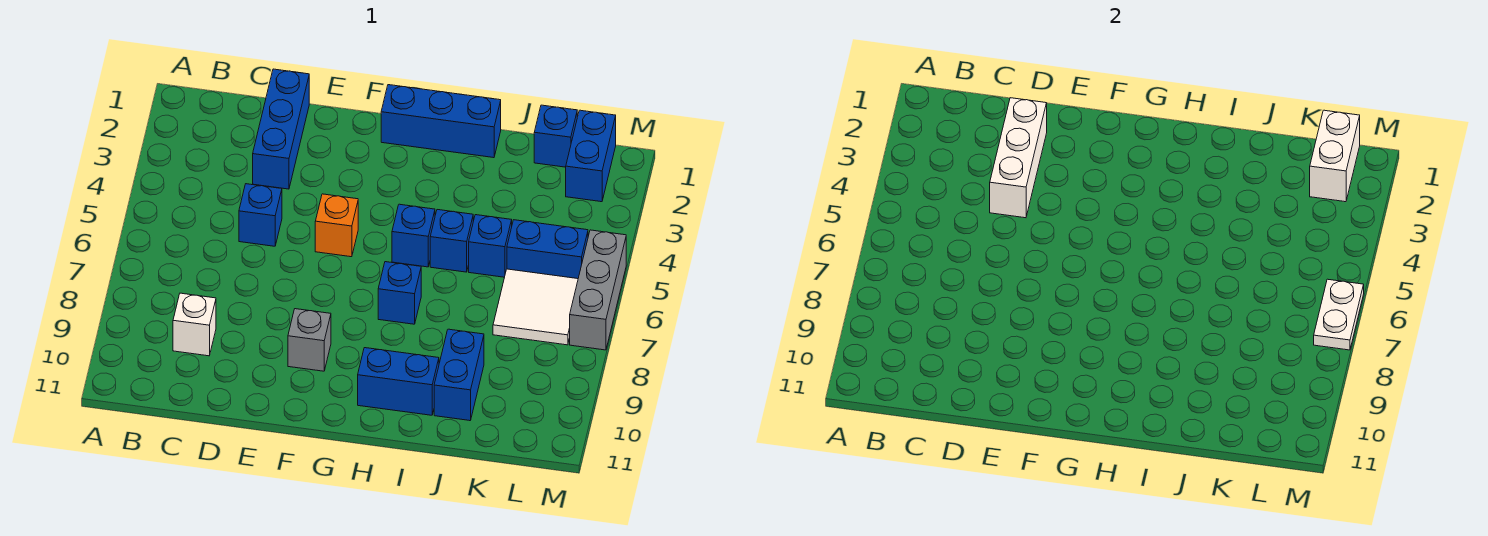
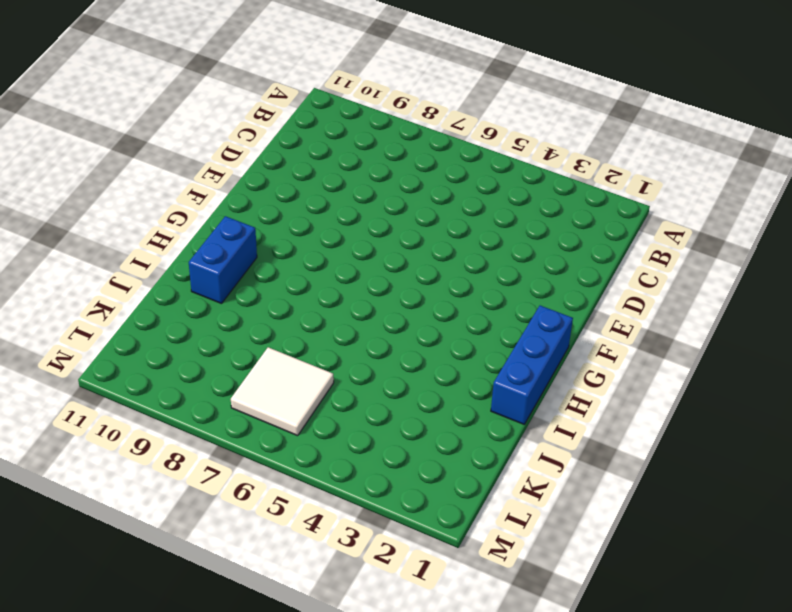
none -> white 1x1 brick [173,293,216,356]
none -> blue 1x3 brick [253,69,309,189]
none -> blue 1x1 brick [239,184,282,246]

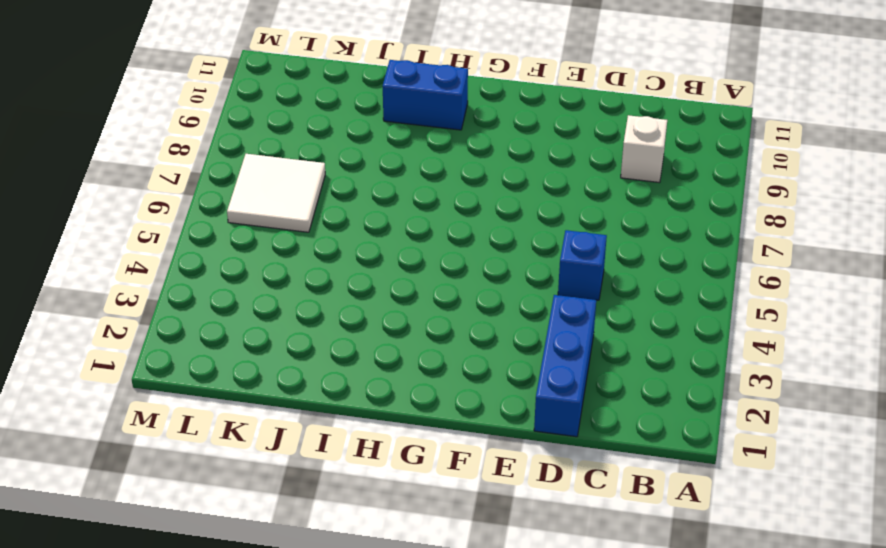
none -> orange 1x1 brick [315,194,358,257]
none -> grey 1x1 brick [288,309,331,371]
none -> blue 1x3 brick [381,85,501,158]

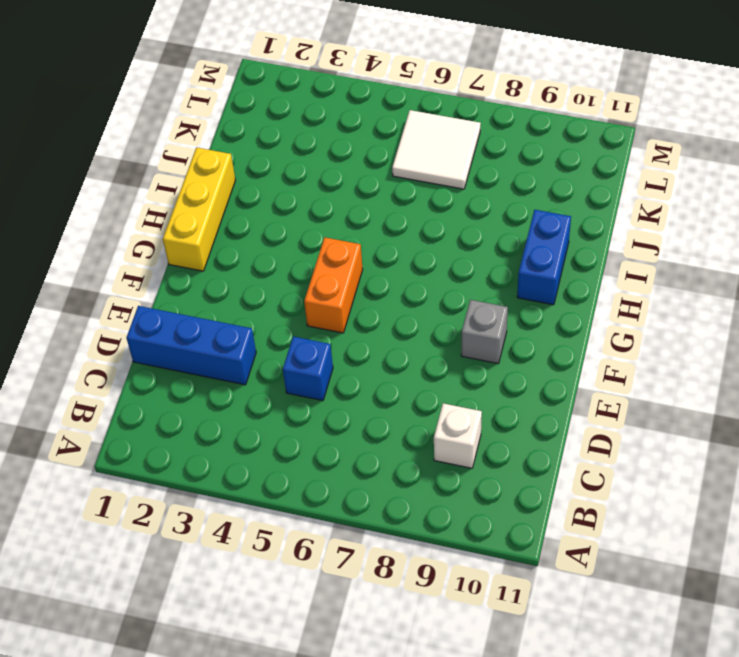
orange 1x2 brick [304,237,363,333] -> orange 1x1 brick [315,194,358,257]
yellow 1x3 brick [163,148,235,271] -> blue 1x3 brick [381,85,501,158]
none -> blue 1x1 brick [392,204,435,267]
none -> blue 1x1 brick [378,262,421,324]
none -> blue 1x1 brick [430,210,473,272]

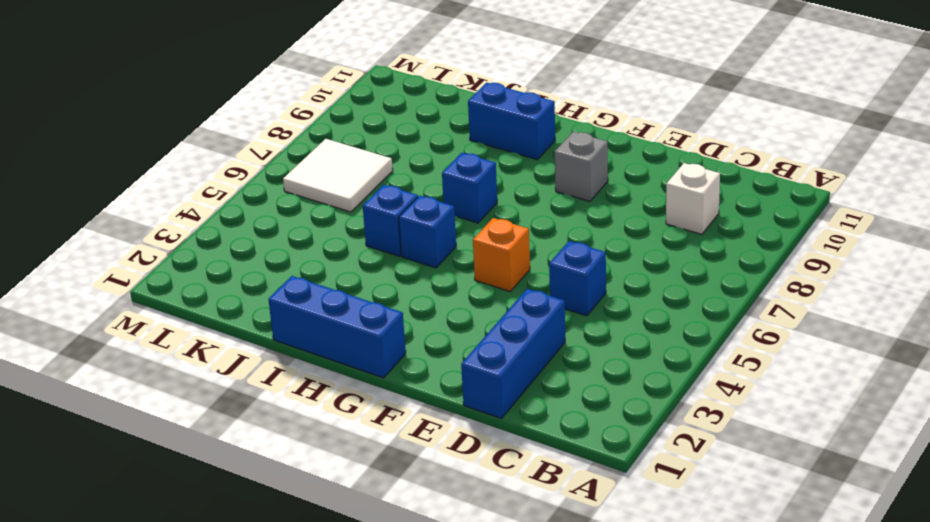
none -> blue 1x1 brick [469,215,512,277]
none -> blue 1x2 brick [434,329,484,421]
none -> blue 1x1 brick [534,105,577,167]

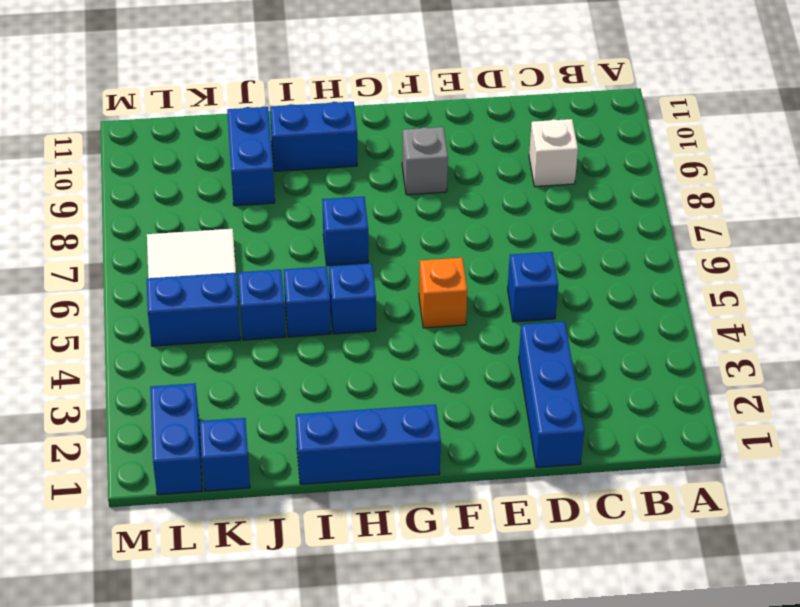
none -> grey 1x3 brick [570,230,626,350]
none -> white 1x3 brick [990,98,1047,218]
none -> white 1x2 brick [1310,110,1360,202]

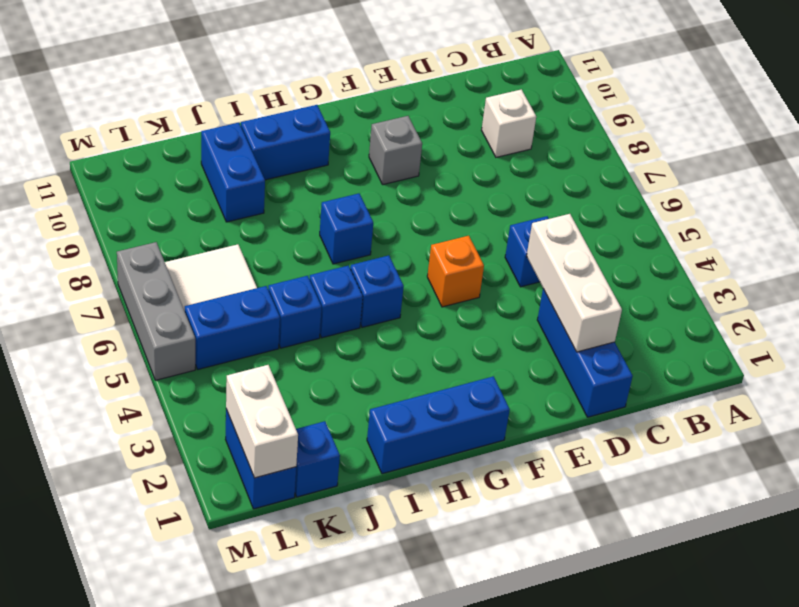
none -> white 1x2 plate [1314,279,1364,350]

